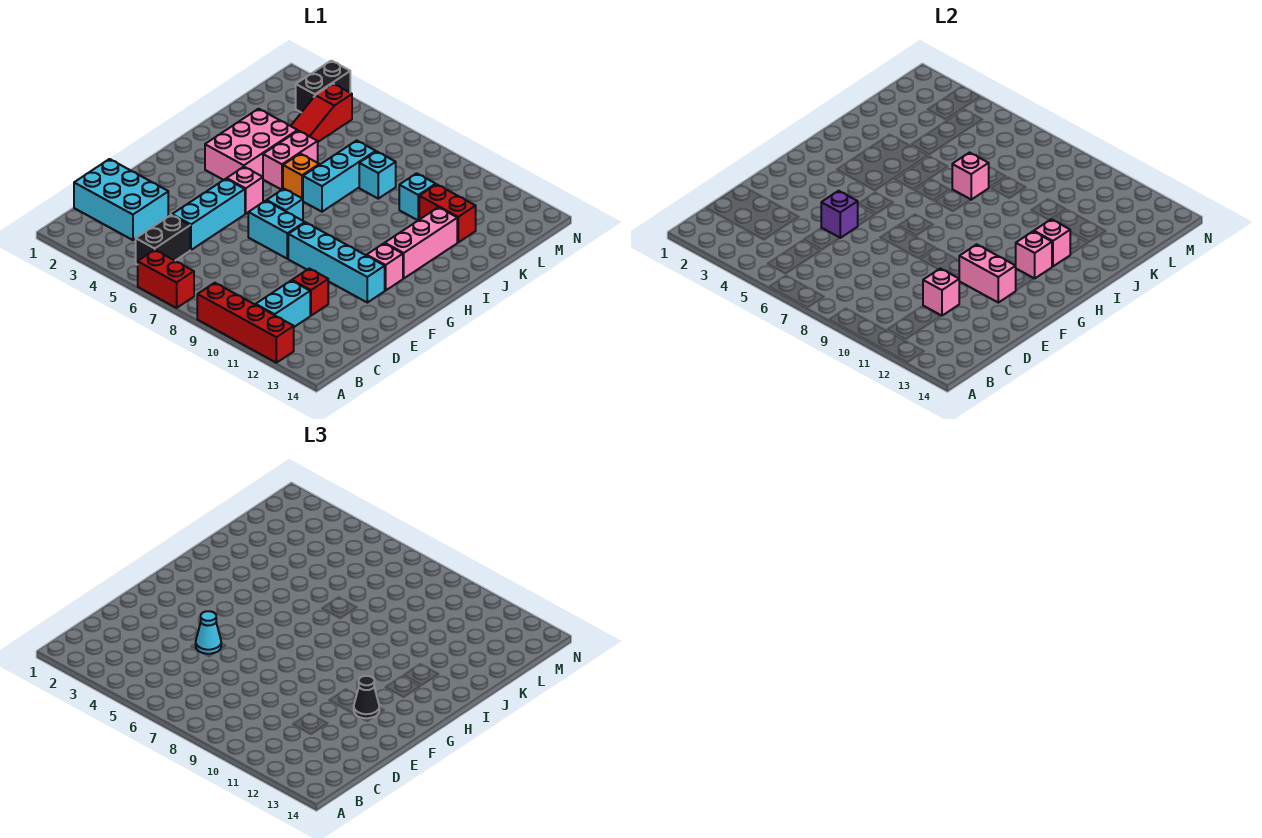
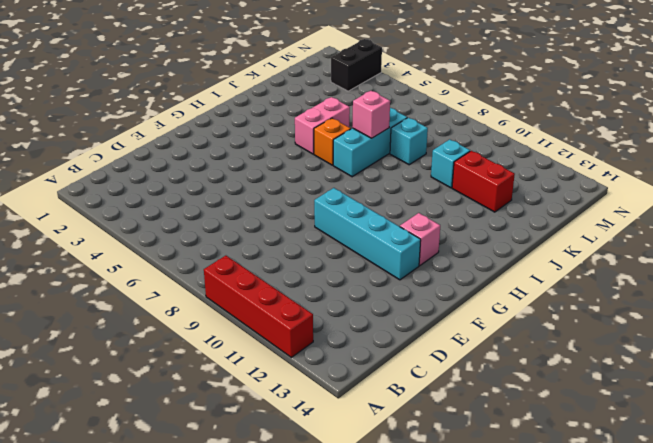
none -> red 1x2 brick [138,250,194,308]
none -> black 1x2 brick [136,215,190,265]
none -> cyan 1x2 brick [256,281,310,327]
none -> cyan 2x3 brick [74,159,168,240]

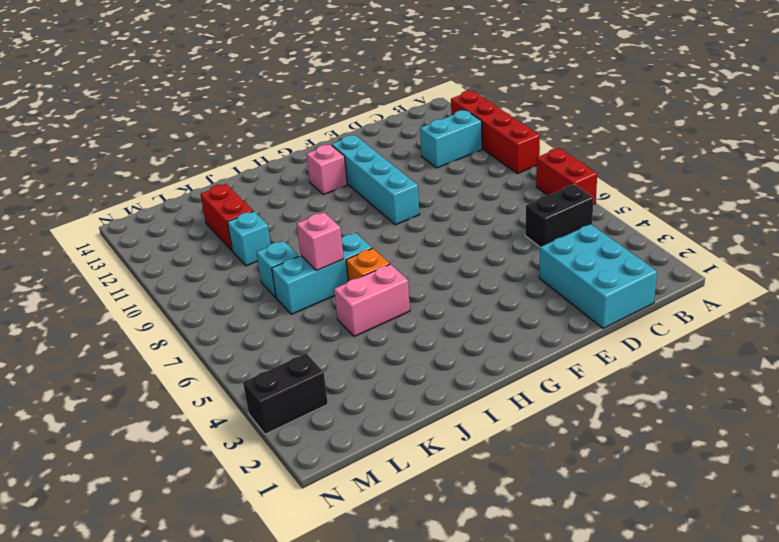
none -> cyan 1x3 brick [172,179,245,250]
none -> red 1x1 brick [292,269,328,316]
none -> cyan 1x2 brick [248,201,305,259]
none -> pink 1x1 brick [227,167,263,214]

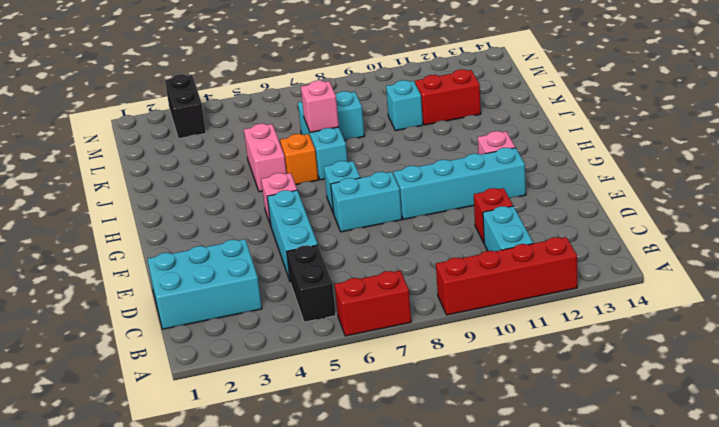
none -> pink 2x3 brick [205,109,298,180]
none -> pink 1x3 brick [385,207,457,278]
none -> red 1x3 slope [291,84,352,142]
none -> pink 1x1 brick [923,269,959,316]

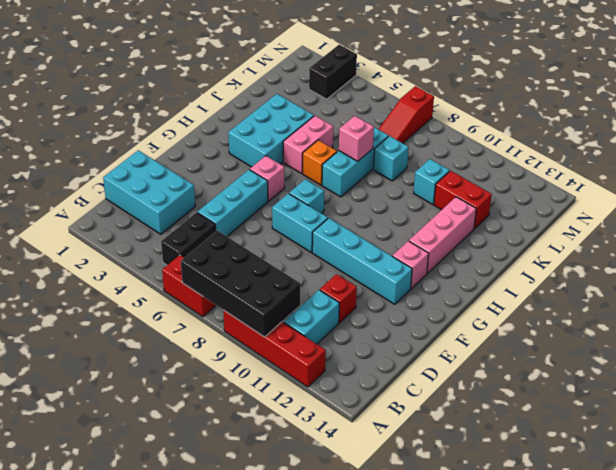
black 2x4 brick [181,231,300,337] -> none
cyan 2x3 brick [228,94,314,167] -> pink 2x3 brick [205,109,298,180]
red 1x3 slope [378,86,434,143] -> red 1x3 slope moved to [291,84,352,142]
none -> pink 1x1 brick [923,269,959,316]
none -> purple 1x1 brick [821,191,858,238]
none -> pink 1x2 brick [959,244,1016,303]
none -> pink 1x1 brick [1016,231,1052,278]

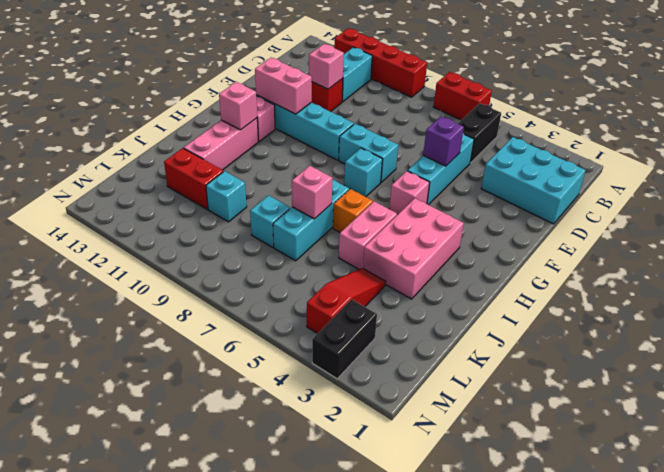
none -> pink 1x1 brick [1034,219,1070,267]
none -> cyan 1x1 cone [196,611,221,654]
none -> black 1x1 cone [354,676,379,718]

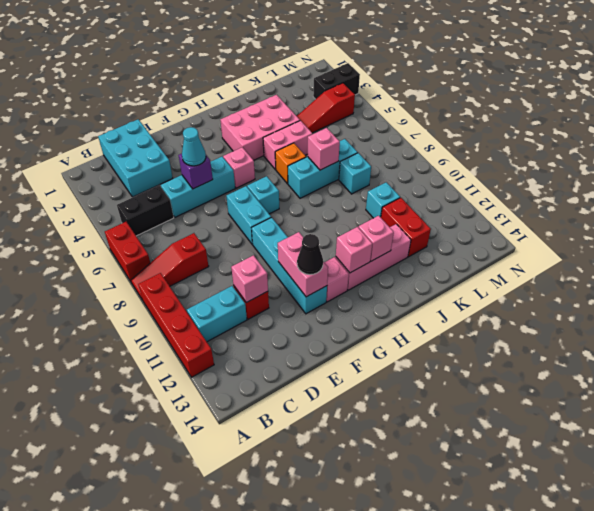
red 1x3 slope [131,233,209,299] -> none

